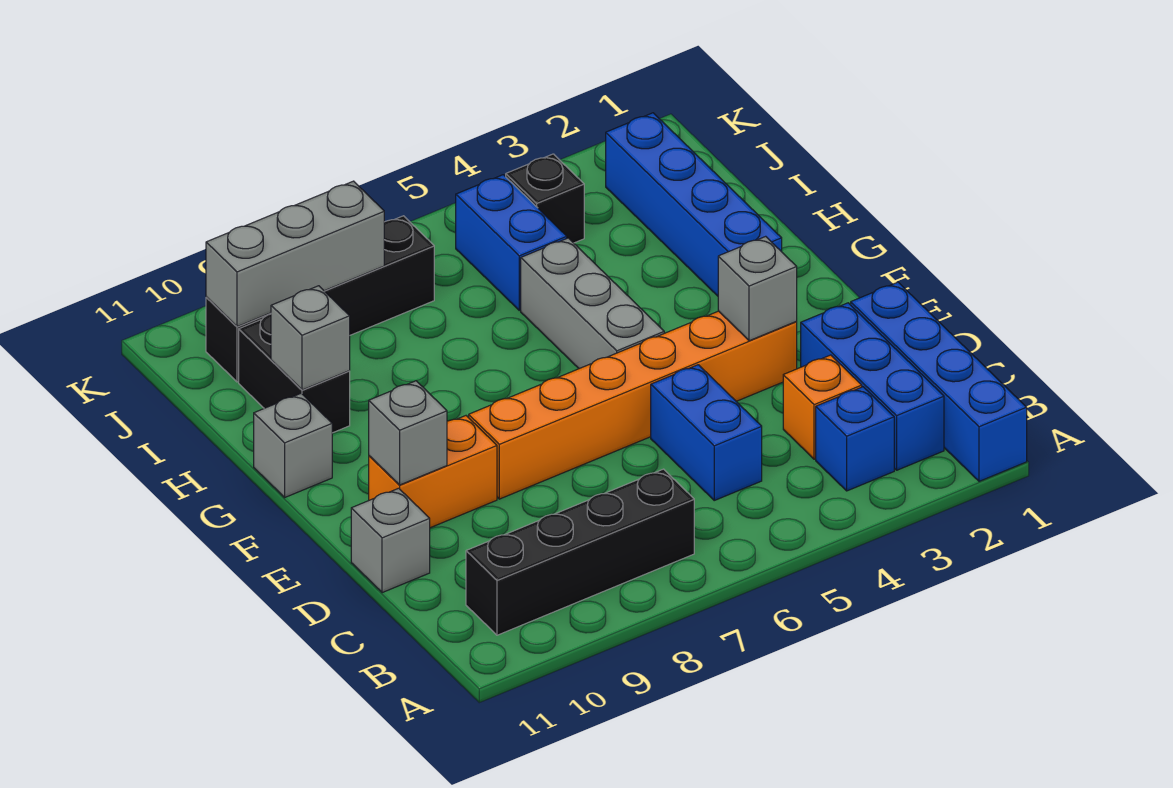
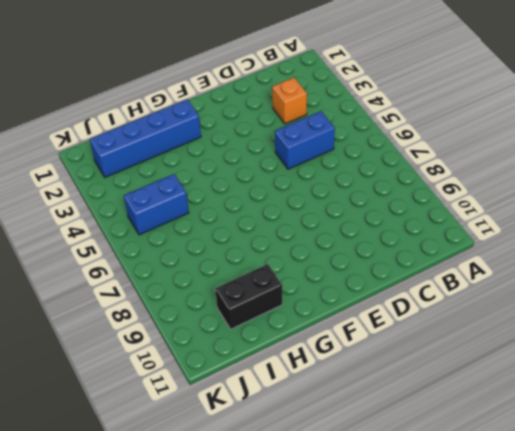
none -> blue 1x4 brick [851,282,1027,481]
none -> blue 1x3 brick [801,303,944,470]
none -> blue 1x1 brick [816,387,894,491]

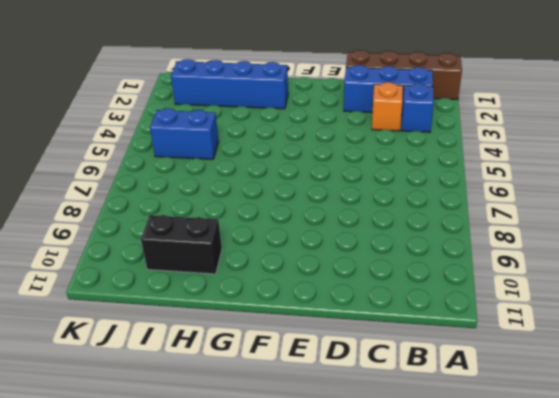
brown 1x4 brick [346,50,462,99] -> blue 1x4 brick [851,282,1027,481]
none -> black 1x4 brick [466,469,694,635]
none -> blue 1x2 brick [651,365,762,500]
none -> grey 1x1 brick [351,488,430,593]

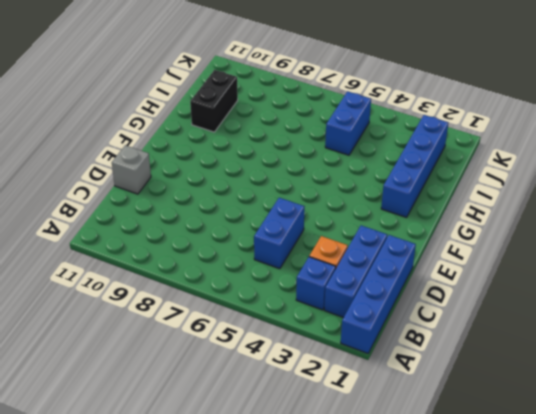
none -> black 1x4 brick [466,469,694,635]
none -> orange 1x6 brick [469,311,797,499]
none -> orange 1x2 brick [369,416,497,528]

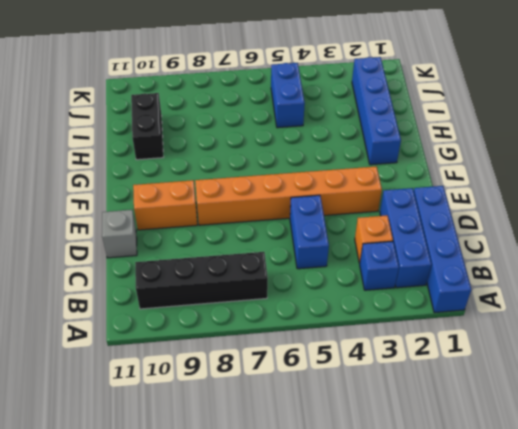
none -> grey 1x3 brick [521,238,664,369]
none -> grey 1x1 brick [254,393,332,497]
none -> black 1x1 brick [506,154,584,243]

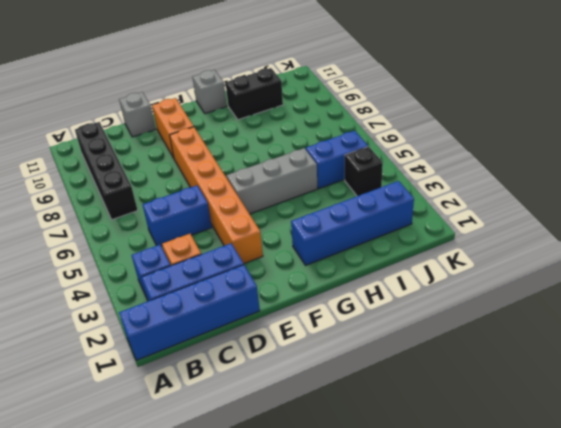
none -> black 1x4 brick [206,216,434,382]
none -> grey 1x1 brick [718,236,797,341]
none -> grey 1x1 brick [369,381,447,485]

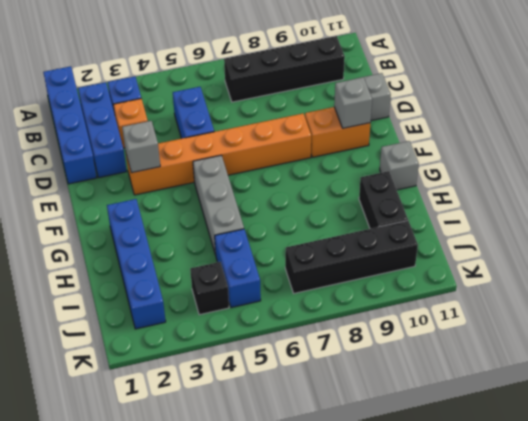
none -> grey 1x1 brick [271,286,350,390]
none -> grey 1x3 brick [206,181,384,327]

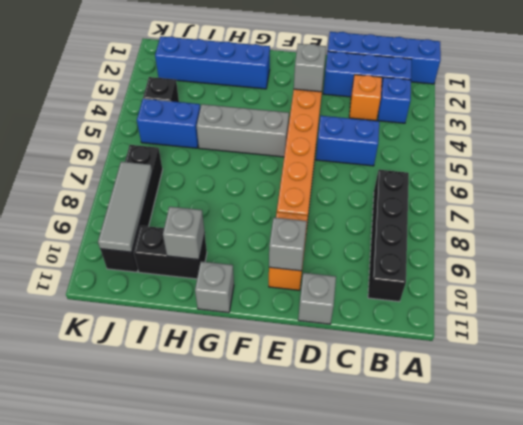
grey 1x3 tile [98,162,152,252] -> grey 1x3 brick [206,181,384,327]

